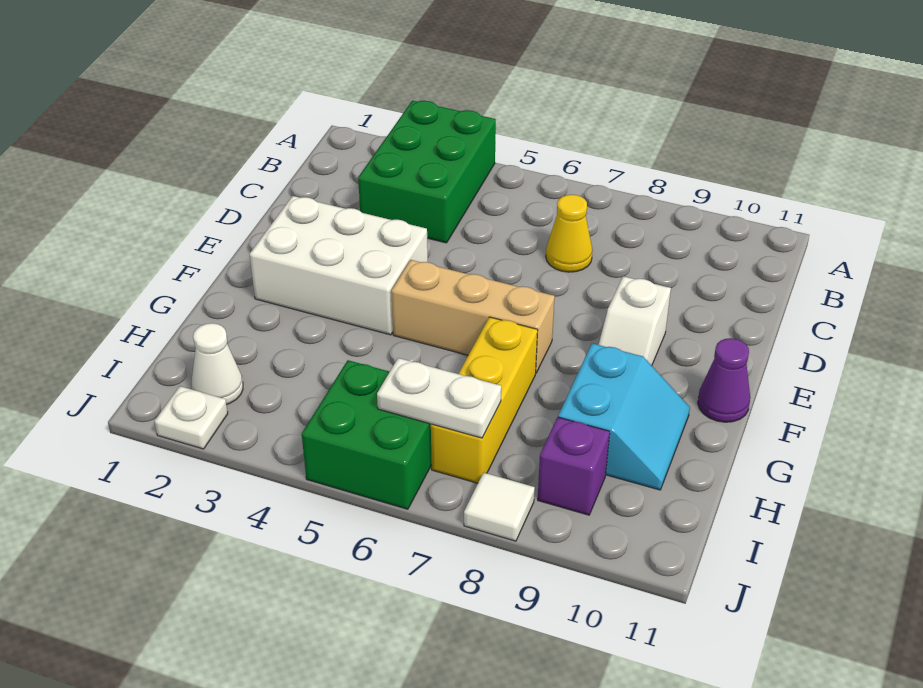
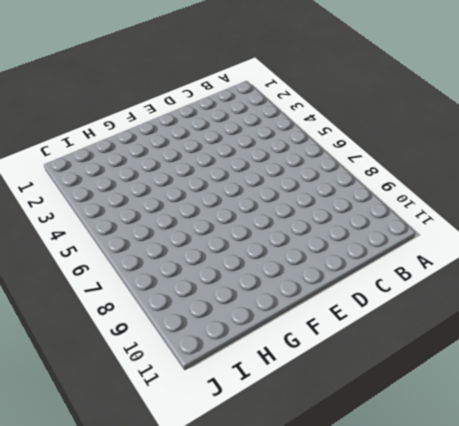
none -> green 2x3 brick [358,101,496,243]
none -> yellow 1x1 cone [546,194,593,272]
none -> white 2x3 brick [250,196,428,335]

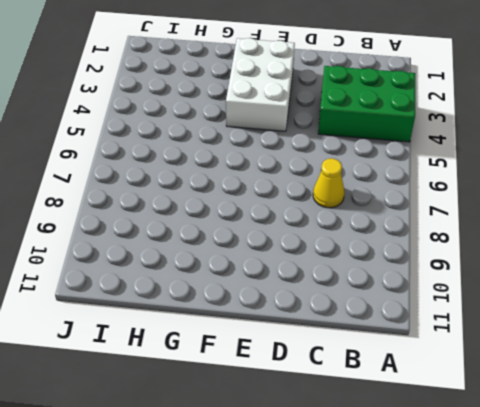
none -> white 1x2 slope [599,276,671,365]
none -> tan 1x3 brick [391,260,555,373]
none -> purple 1x1 cone [698,338,750,422]

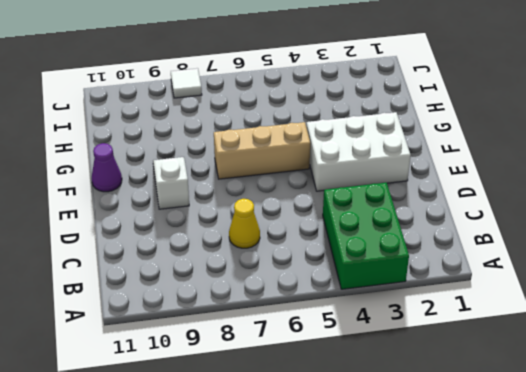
none -> yellow 1x3 brick [431,317,538,483]
none -> cyan 2x2 slope [558,343,690,490]
none -> white 1x1 cone [192,323,243,405]

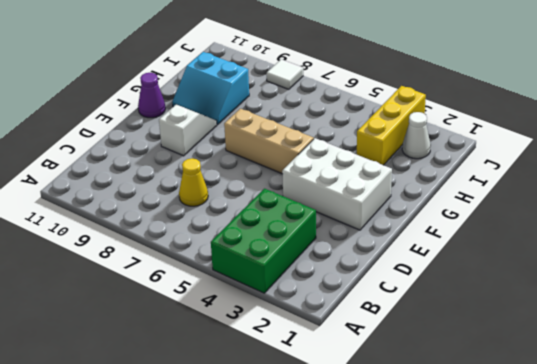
cyan 2x2 slope [172,52,249,125] -> cyan 2x2 slope turned to [558,343,690,490]
yellow 1x3 brick [357,86,426,165] -> yellow 1x3 brick moved to [431,317,538,483]
none -> green 2x2 brick [302,360,432,509]
none -> purple 1x1 brick [538,417,610,515]
none -> white 1x1 plate [155,386,228,449]

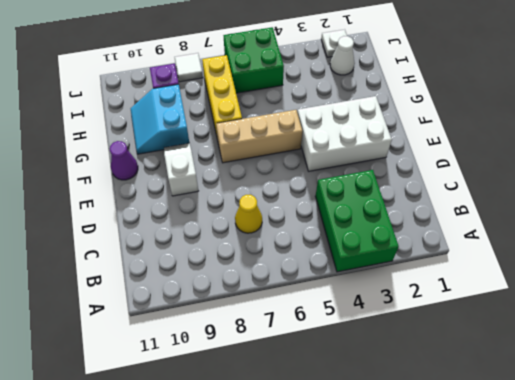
none -> white 1x2 plate [377,358,501,438]

